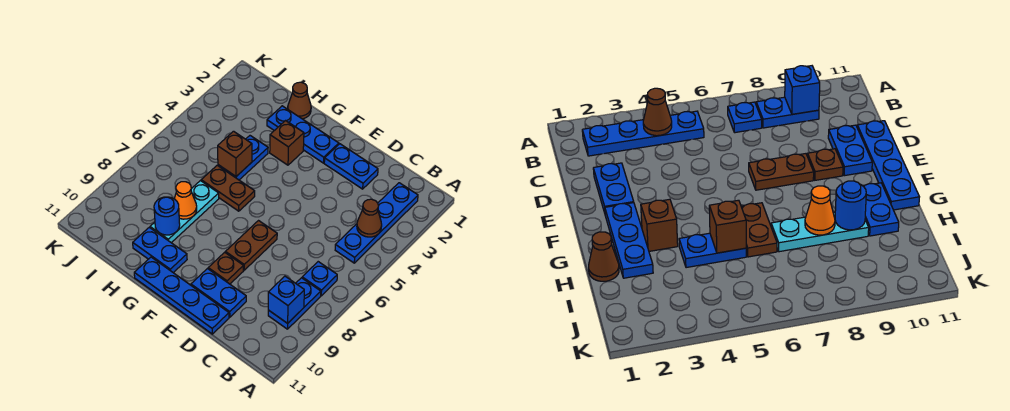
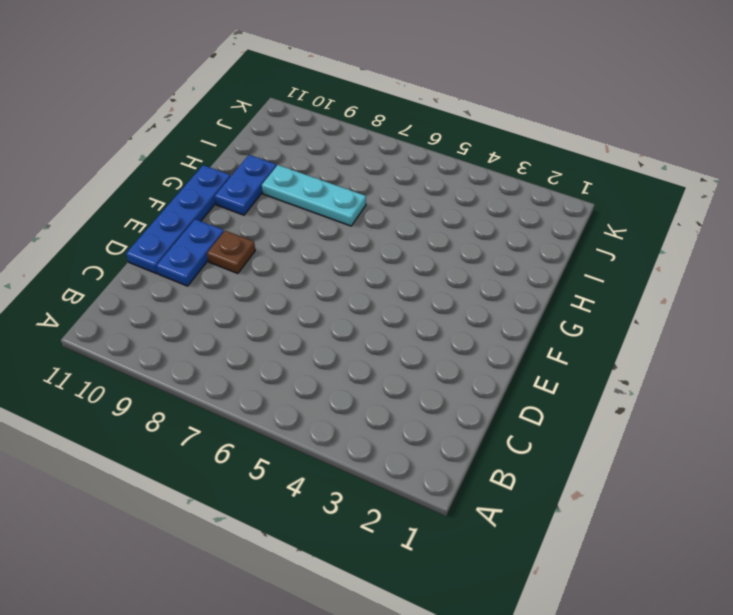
none -> blue 1x4 plate [335,183,418,263]
none -> blue 1x1 plate [302,262,337,296]
none -> blue 1x2 plate [268,278,321,329]

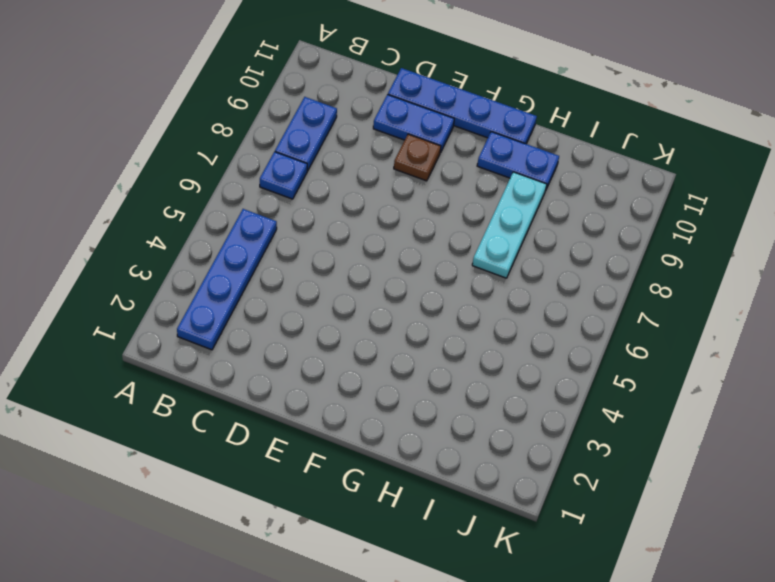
none -> blue 1x2 plate [324,144,378,189]
none -> brown 1x2 plate [225,221,277,270]
none -> blue 1x3 plate [267,106,339,163]

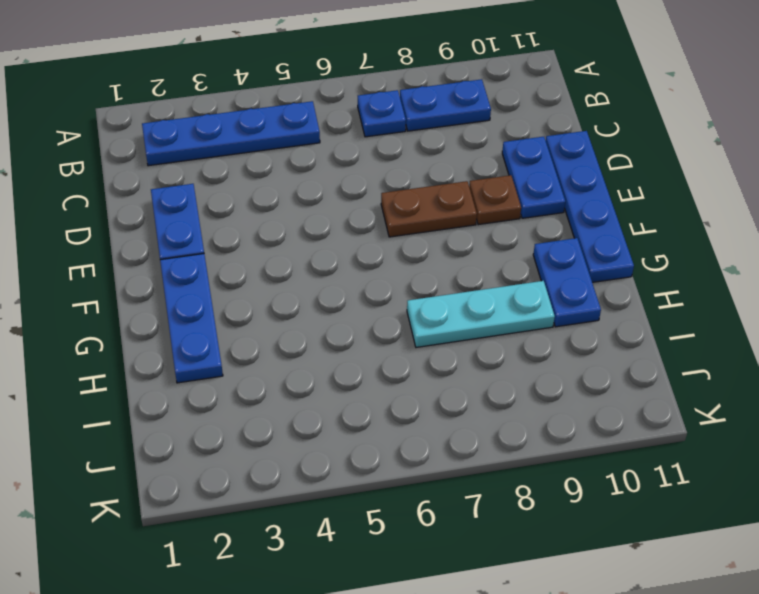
none -> brown 1x1 brick [270,121,304,165]
none -> brown 1x2 plate [201,165,255,211]
none -> brown 1x1 cone [288,82,311,119]

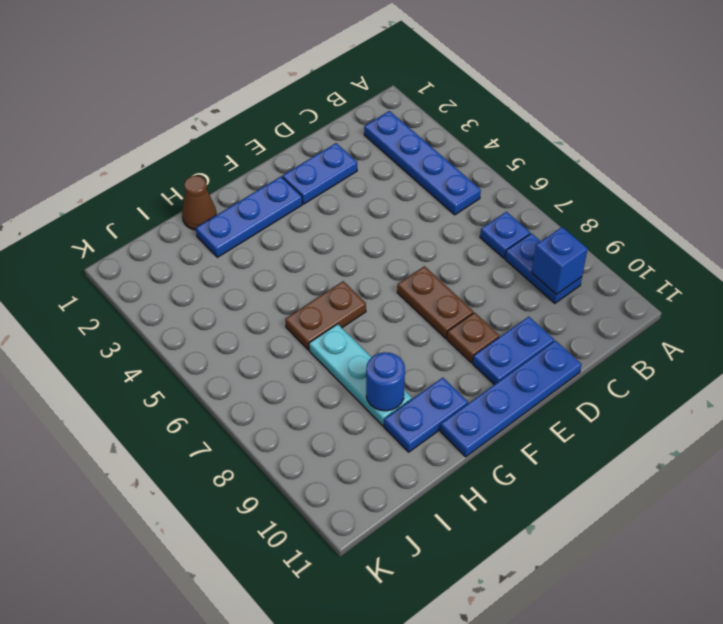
none -> brown 1x1 brick [270,121,304,165]
none -> blue 1x2 plate [218,136,268,180]
none -> brown 1x1 cone [357,199,382,237]

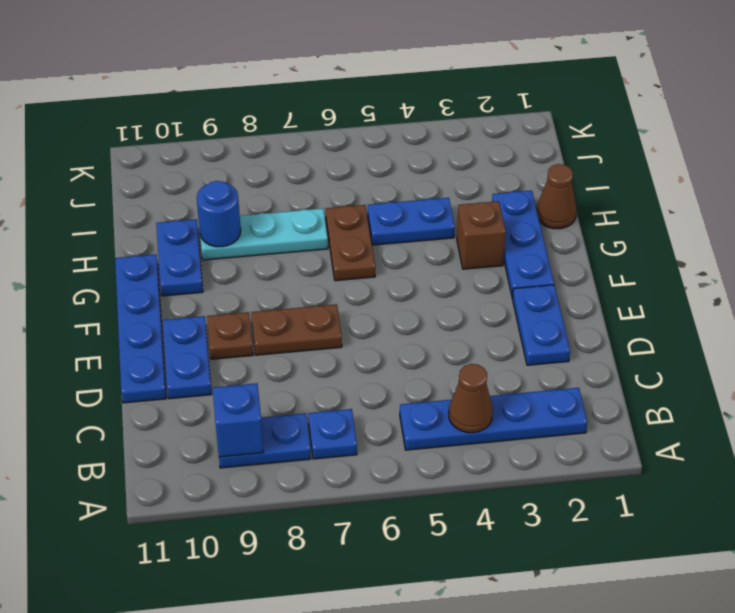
none -> brown 1x1 brick [218,131,252,176]
none -> orange 1x1 cone [174,182,197,219]

